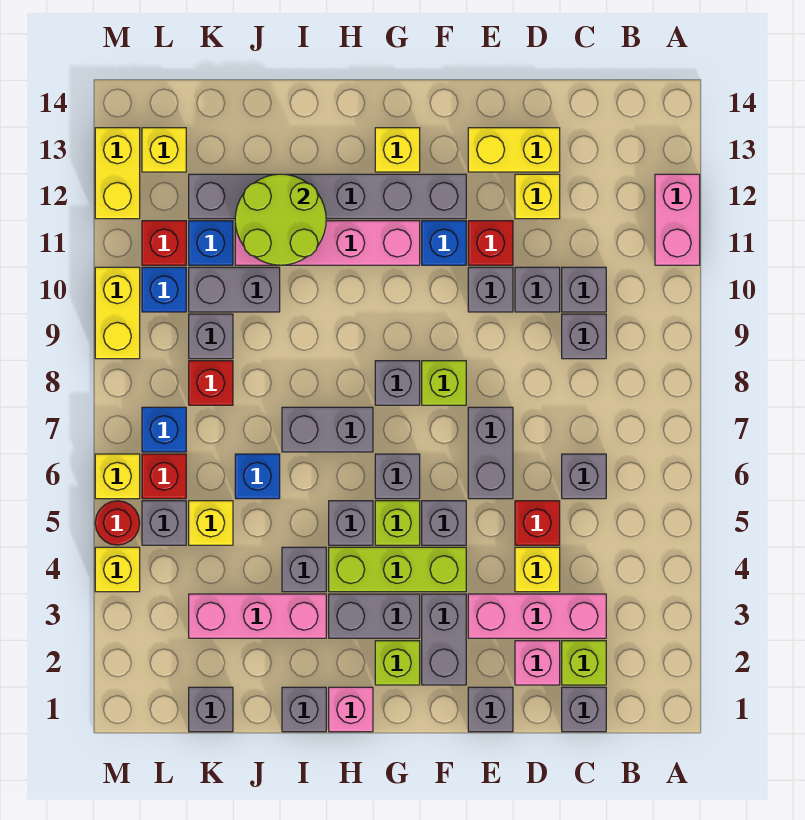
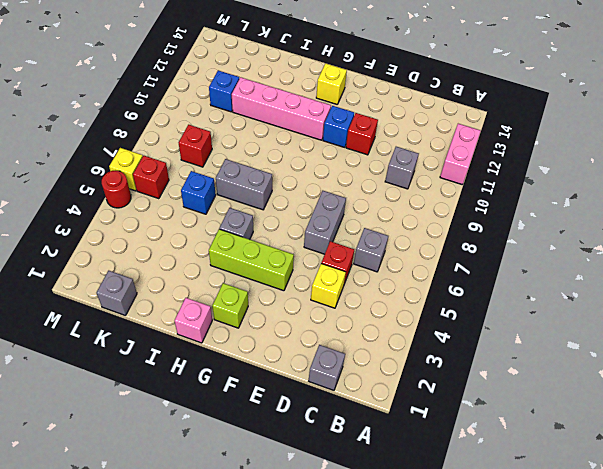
none -> lime 1x1 brick [562,641,606,685]
none -> pink 1x3 brick [468,594,606,638]
none -> grey 1x1 brick [562,314,606,359]
none -> pink 1x1 brick [515,641,560,685]

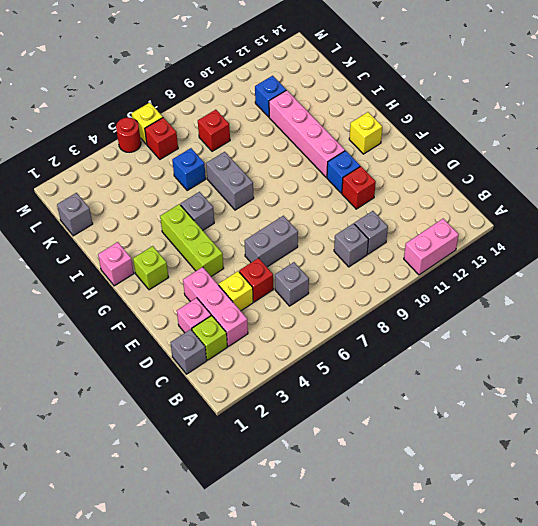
none -> grey 1x1 brick [515,267,560,312]
none -> yellow 1x1 brick [515,174,560,219]
none -> yellow 1x2 brick [468,128,560,172]
none -> grey 1x1 brick [468,687,513,732]

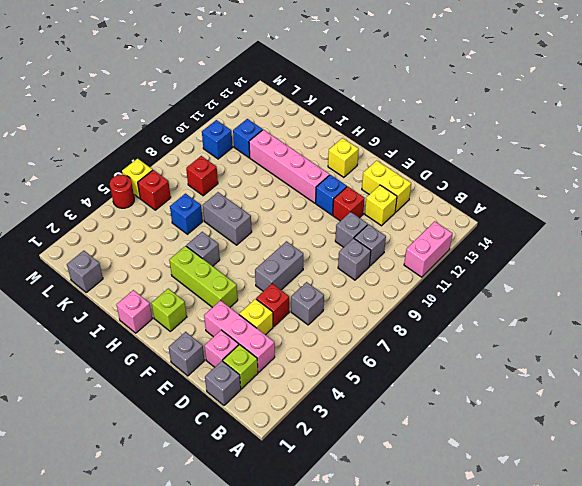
none -> grey 1x1 brick [468,267,513,312]
none -> grey 1x2 brick [422,594,466,685]
none -> grey 1x1 brick [422,501,466,545]
none -> lime 1x1 brick [422,361,466,405]

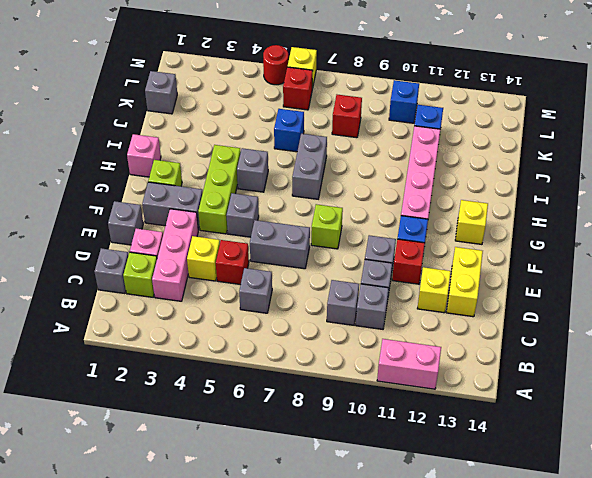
none -> grey 1x6 brick [189,174,466,219]
none -> grey 1x2 brick [329,594,420,638]
none -> lime 1x1 brick [375,501,420,545]
none -> grey 1x1 brick [375,454,420,499]

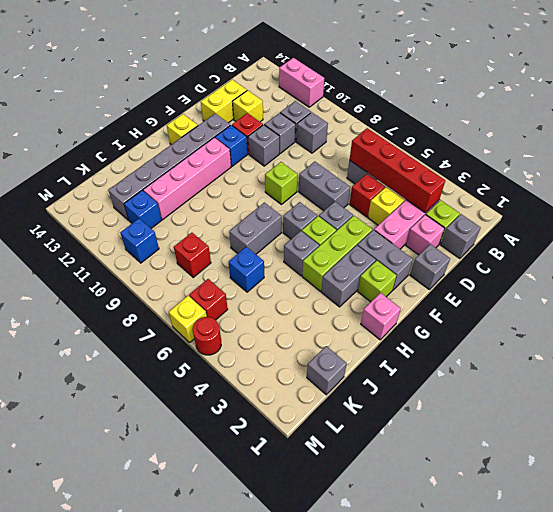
red 1x4 brick [350,128,445,212] -> none
none -> grey 1x1 brick [375,361,420,405]
none -> grey 1x1 brick [282,687,326,732]
none -> pink 1x3 brick [189,594,326,638]
none -> grey 1x1 brick [282,547,326,592]

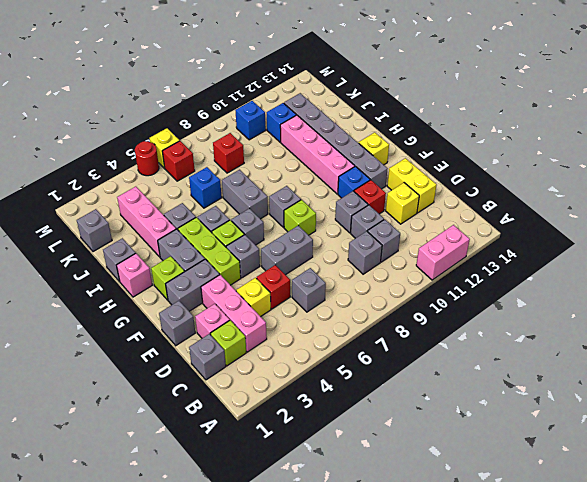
none -> grey 1x2 brick [189,267,280,312]
none -> yellow 1x1 brick [189,501,233,545]
none -> grey 1x1 brick [189,314,233,359]
none -> grey 1x1 brick [142,501,186,545]

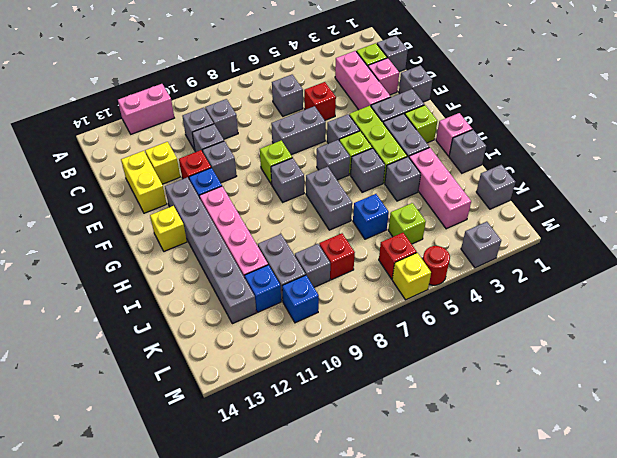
lime 1x1 brick [388,203,426,244] -> yellow 1x1 brick [189,501,233,545]
grey 1x1 brick [461,222,501,268] -> grey 1x1 brick moved to [142,501,186,545]
none -> yellow 1x1 brick [515,547,560,592]
none -> blue 1x1 brick [142,407,186,452]
none -> red 1x1 brick [142,221,186,265]
none -> yellow 1x1 brick [142,128,186,172]

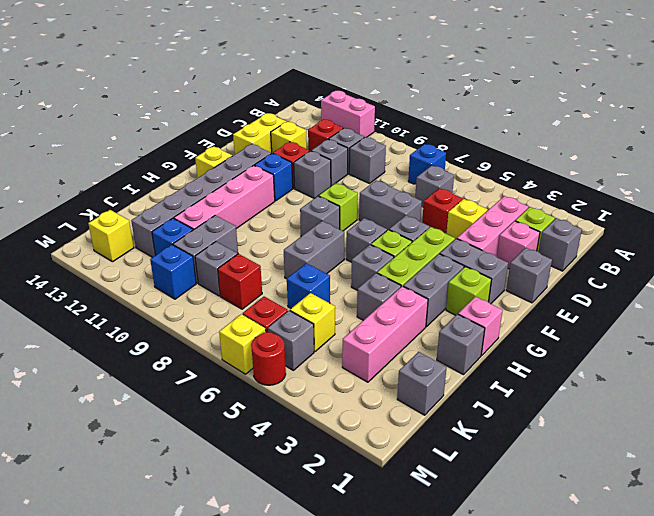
blue 1x1 brick [408,144,446,185] -> blue 1x1 brick moved to [142,407,186,452]
red 1x1 brick [308,120,343,151] -> red 1x1 brick moved to [142,221,186,265]
none -> yellow 1x1 brick [95,547,140,592]
none -> yellow 1x2 brick [95,267,140,359]
none -> yellow 1x2 brick [95,128,140,219]
none -> lime 2x2 round brick [235,174,326,265]

